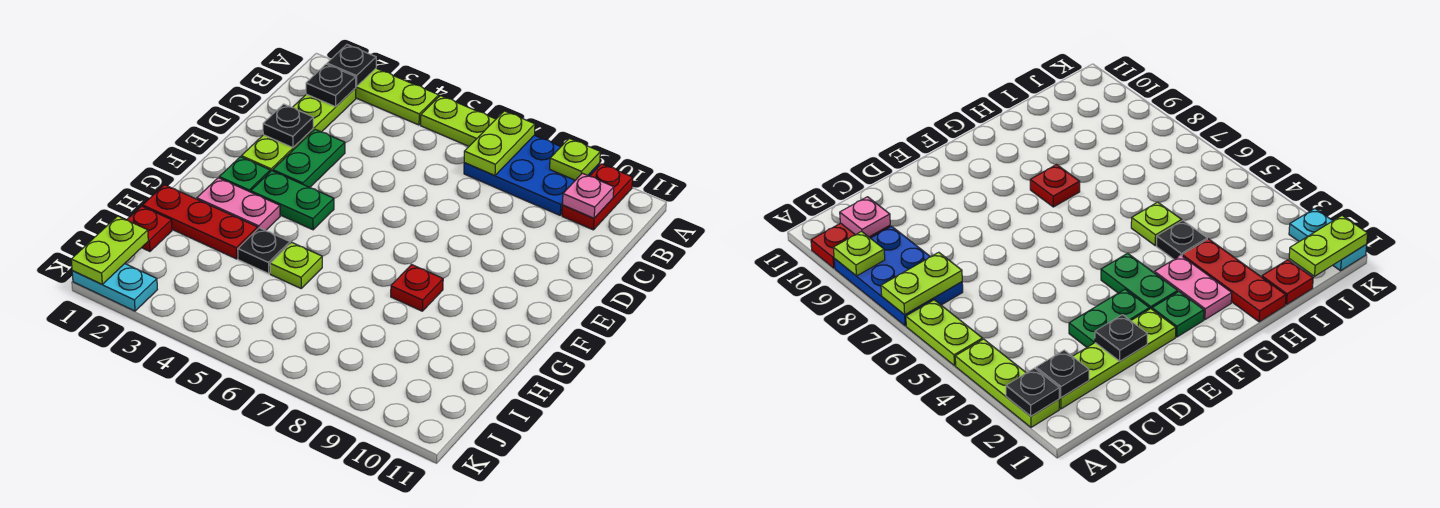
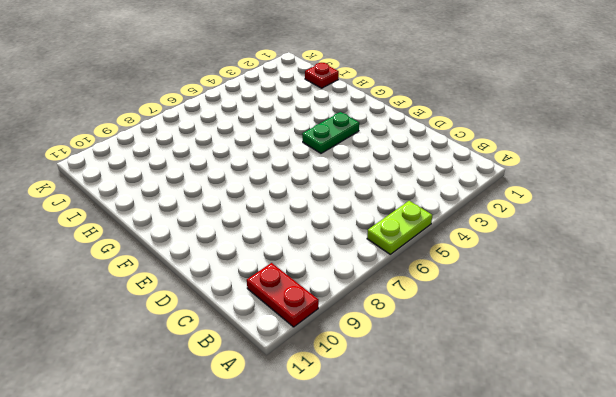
none -> lime 1x3 plate [356,68,439,125]
none -> blue 2x3 plate [464,135,600,215]
none -> lime 1x4 plate [241,88,356,172]

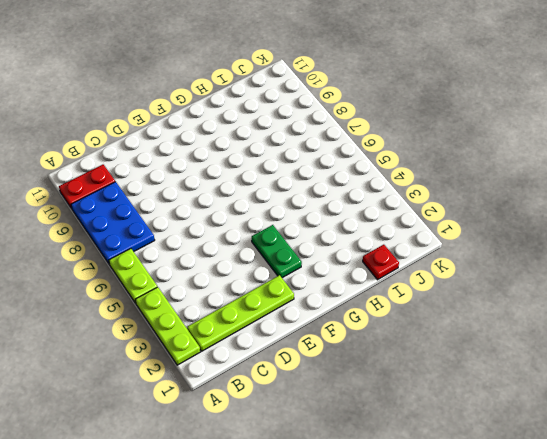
none -> green 1x2 plate [273,129,345,187]
none -> green 1x1 plate [219,157,270,192]
none -> pink 1x2 plate [197,178,280,230]

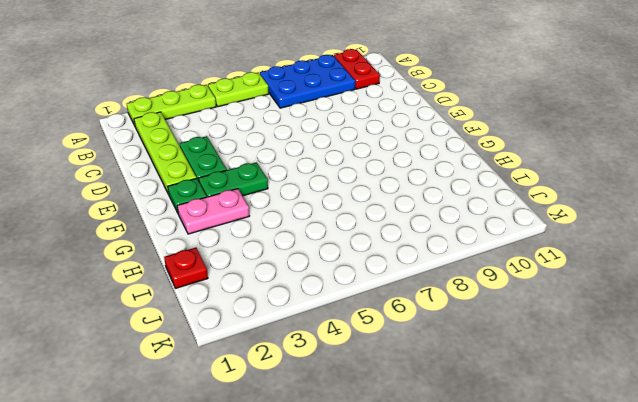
none -> red 1x1 plate [391,265,443,311]
none -> red 1x3 plate [143,185,258,259]
none -> black 1x1 plate [238,228,290,274]

